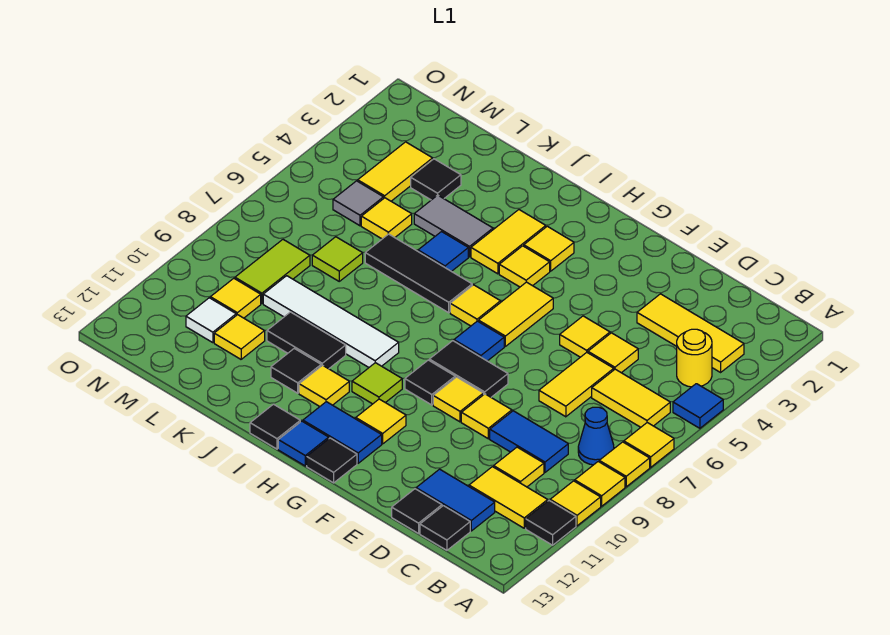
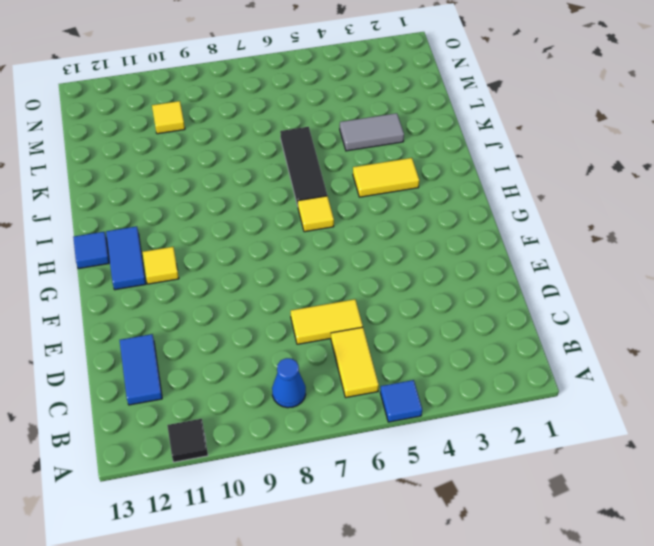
grey 1x2 tile [340,113,404,151] -> grey 1x2 tile turned to [414,195,493,257]
none -> yellow 1x1 tile [624,423,674,467]
none -> yellow 1x1 tile [599,442,650,487]
none -> yellow 1x1 tile [575,462,625,506]
none -> yellow 1x1 tile [550,481,601,526]

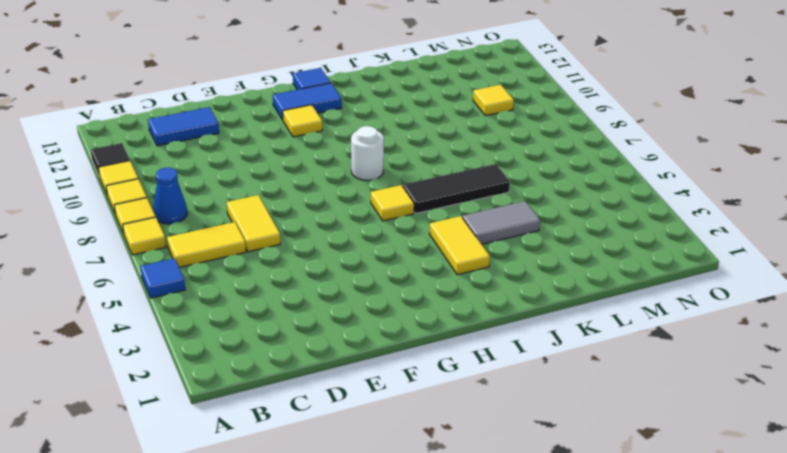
white 1x1 round brick [351,126,384,180] -> none
none -> yellow 1x3 tile [637,294,744,372]
none -> yellow 1x1 round brick [677,329,712,387]
none -> yellow 1x2 tile [469,467,548,528]
none -> blue 1x2 tile [490,411,568,472]

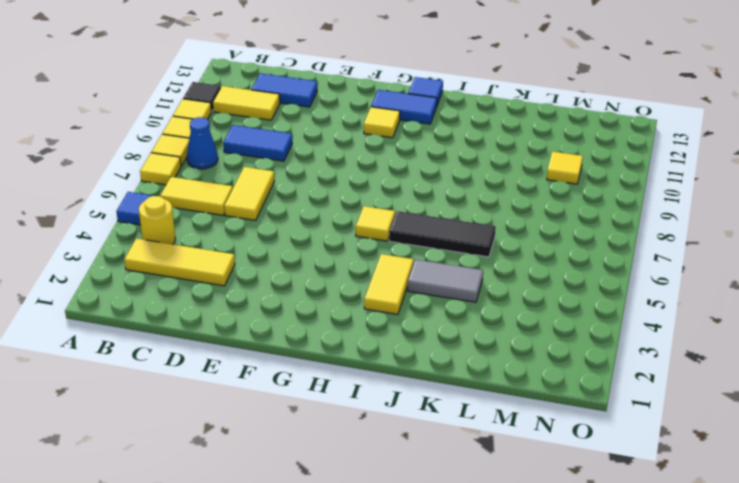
none -> yellow 1x1 tile [494,447,544,487]
none -> black 1x1 tile [420,506,470,550]
none -> yellow 1x1 tile [588,333,638,373]
none -> black 1x1 tile [392,489,442,534]

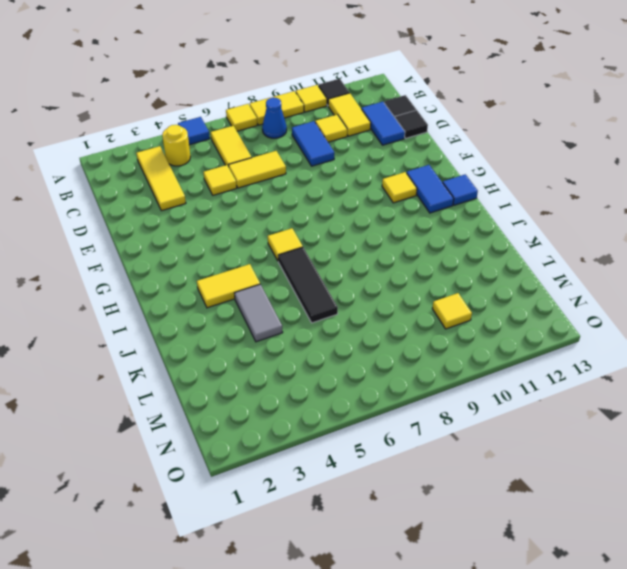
none -> yellow 1x1 tile [560,316,610,357]
none -> yellow 1x1 tile [461,394,512,439]
none -> black 1x2 tile [429,341,508,397]
none -> yellow 1x1 tile [433,377,484,422]

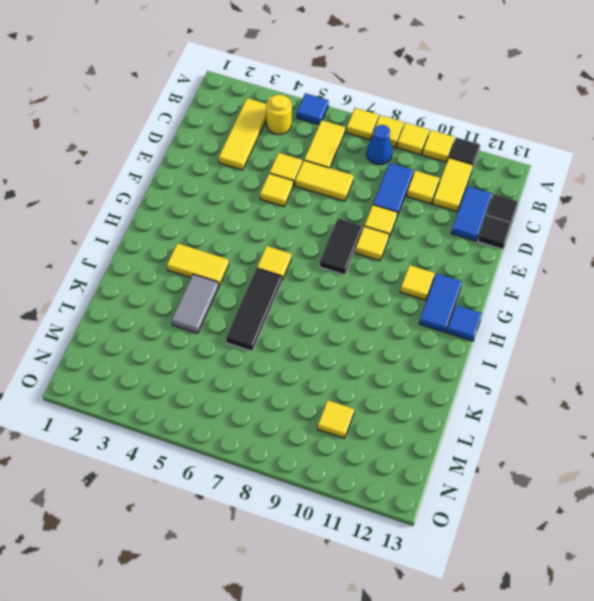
none -> yellow 1x2 tile [479,282,553,346]
none -> blue 1x1 tile [454,321,504,361]
none -> black 1x1 tile [405,360,455,405]
none -> black 1x1 tile [307,438,357,483]

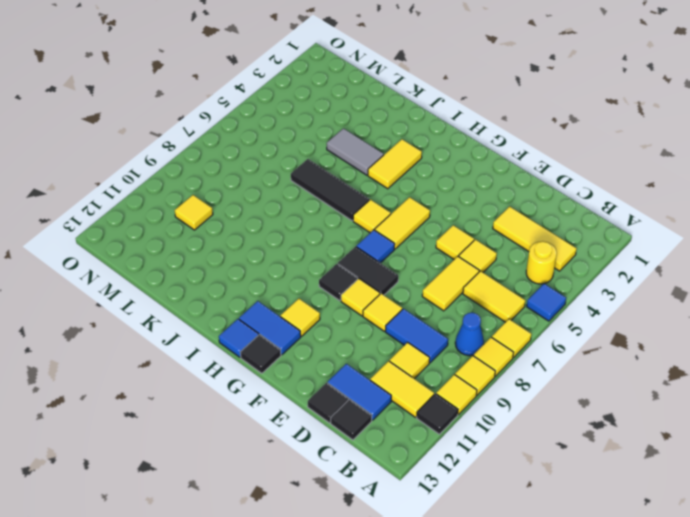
none -> yellow 1x1 tile [524,226,574,271]
none -> yellow 1x1 tile [499,246,550,287]
none -> lime 1x1 tile [352,363,402,404]
none -> white 1x4 tile [263,276,399,367]

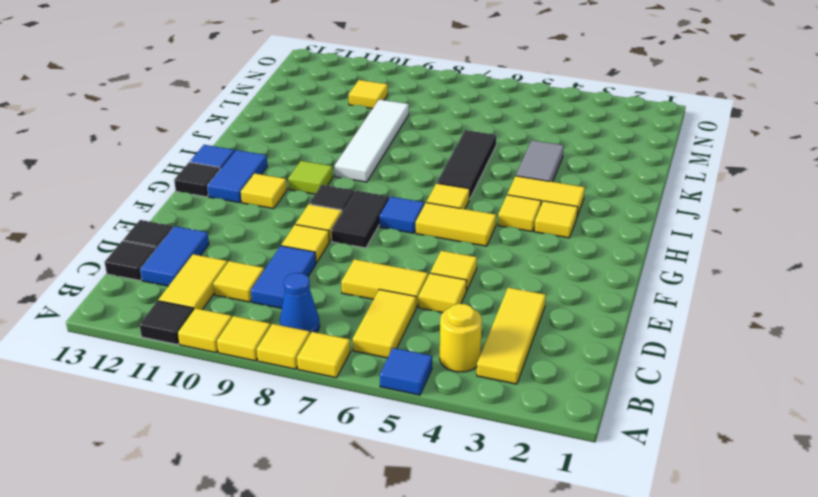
none -> yellow 1x1 tile [299,365,349,406]
none -> black 1x1 tile [250,404,300,449]
none -> blue 1x1 tile [418,232,468,271]
none -> black 1x2 tile [267,312,346,369]

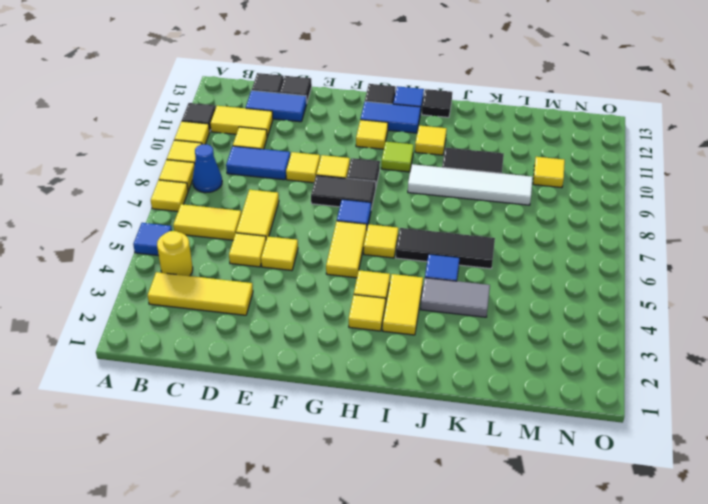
none -> black 1x1 tile [271,348,321,393]
none -> black 1x1 tile [411,159,461,200]
none -> yellow 1x1 tile [361,198,412,239]
none -> lime 1x1 tile [312,237,363,281]

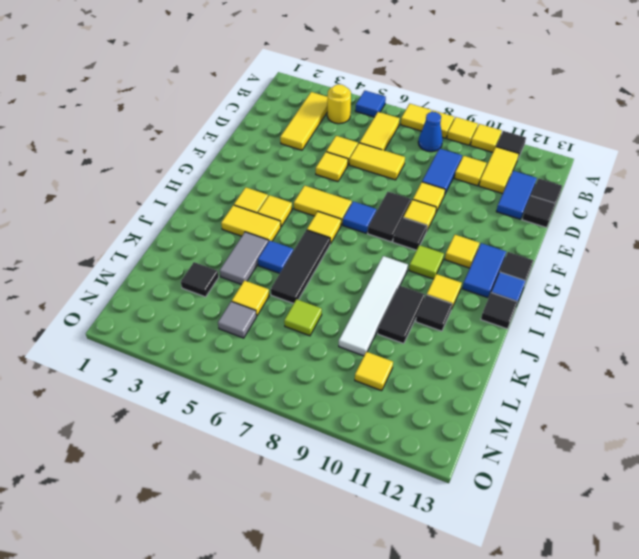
none -> yellow 1x1 tile [214,315,265,359]
none -> yellow 1x2 tile [358,142,433,201]
none -> lime 1x2 tile [235,240,310,304]
none -> white 1x1 tile [186,298,236,343]

